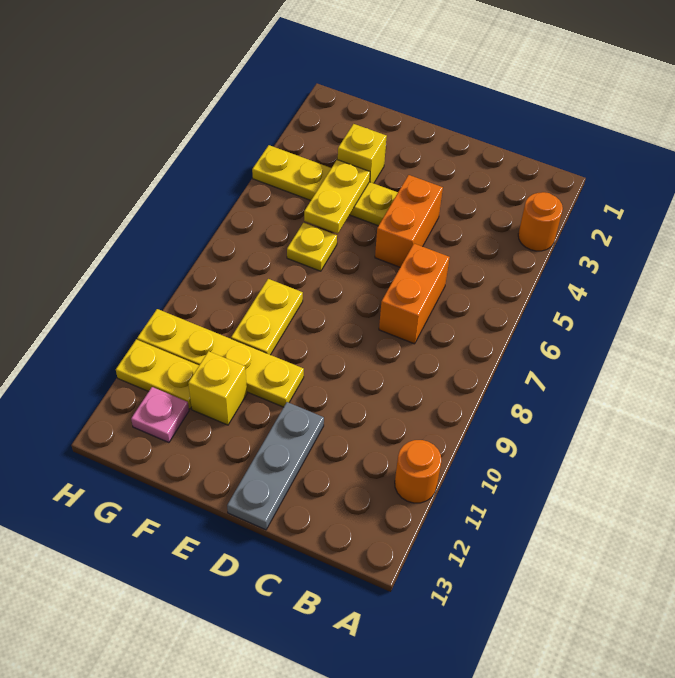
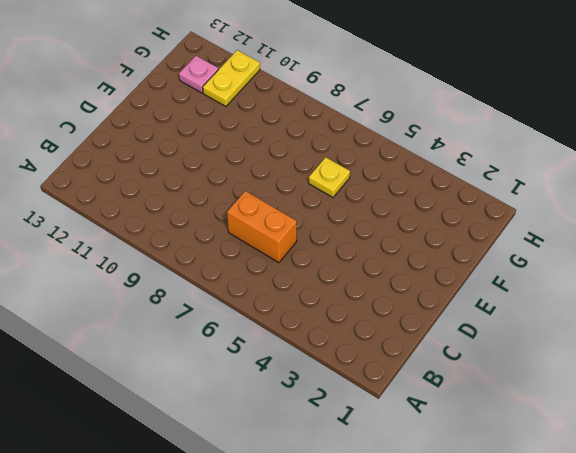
none -> orange 1x1 round brick [518,192,563,251]
none -> orange 1x1 round brick [395,440,441,503]
none -> orange 1x2 brick [375,175,443,267]

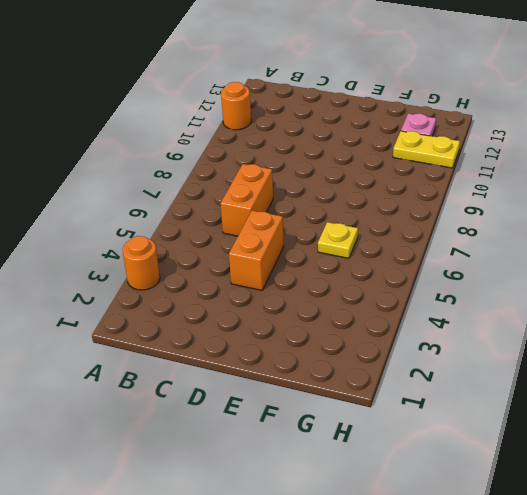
none -> grey 1x3 plate [227,402,324,530]
none -> yellow 1x4 plate [252,145,398,226]
none -> yellow 1x4 plate [137,309,304,407]

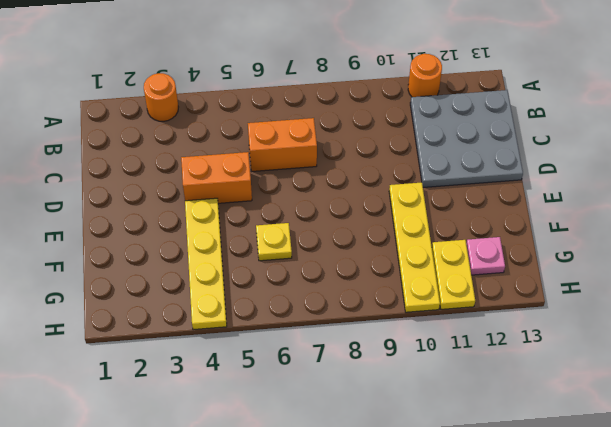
grey 3x3 plate [410,90,523,187] -> grey 1x3 plate [227,402,324,530]
none -> yellow 1x1 brick [338,124,387,183]
none -> yellow 1x2 plate [231,279,303,355]
none -> yellow 1x1 brick [188,351,247,425]

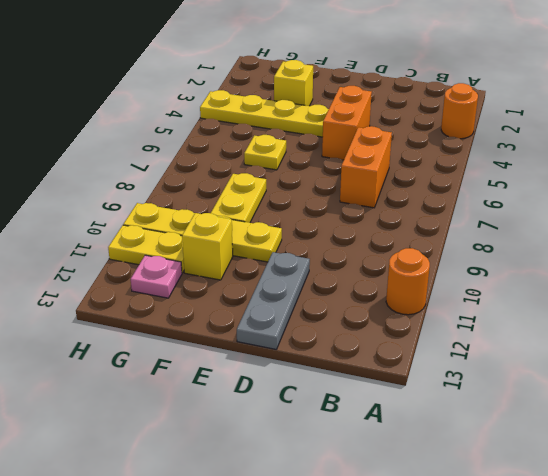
none -> yellow 1x2 plate [304,160,370,234]

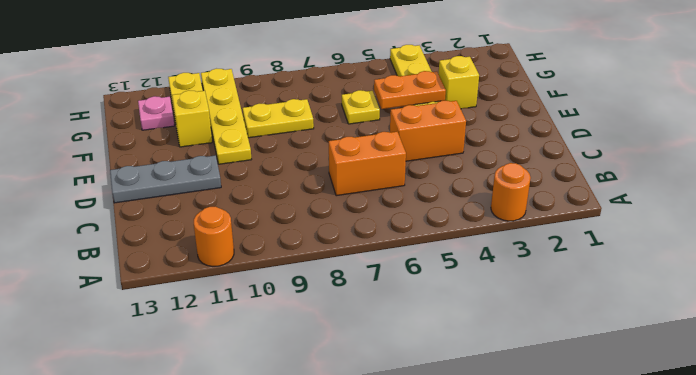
orange 1x2 plate [374,71,446,109] -> yellow 1x2 plate [304,160,370,234]

